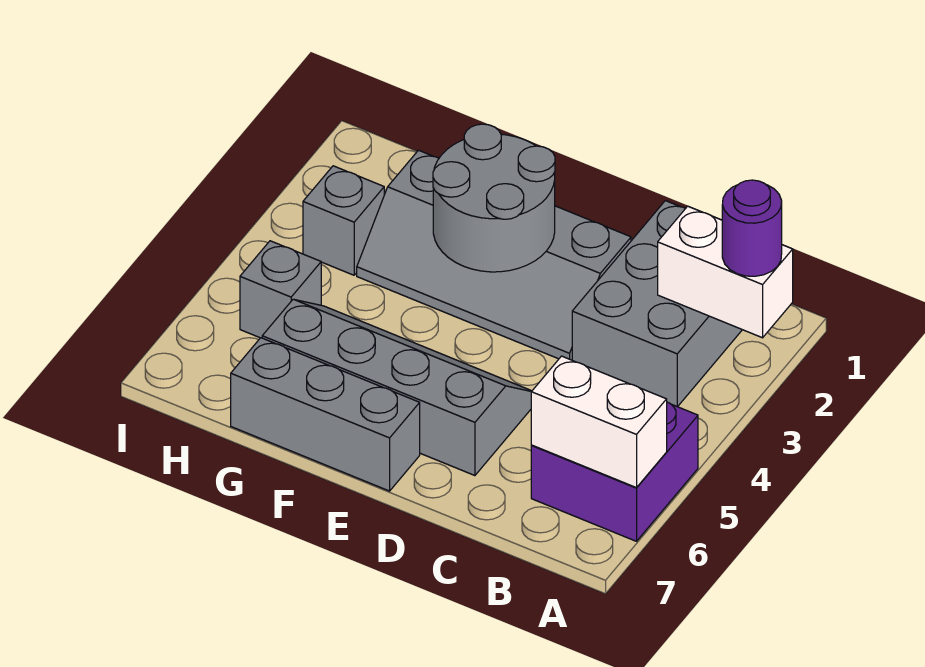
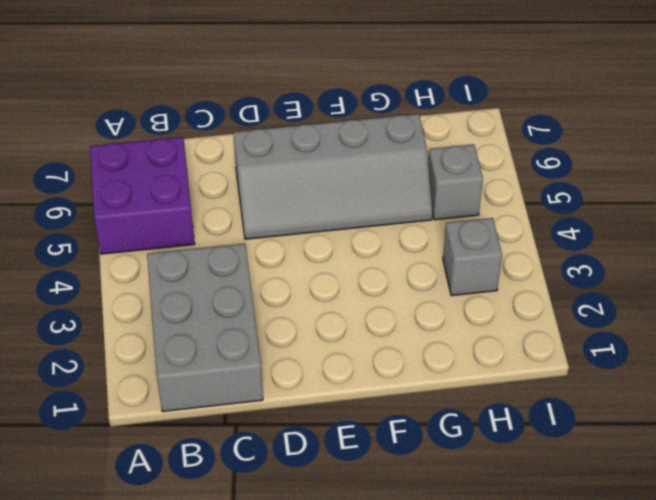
none -> grey 2x4 slope [357,150,631,360]
none -> grey 1x3 brick [231,338,420,491]

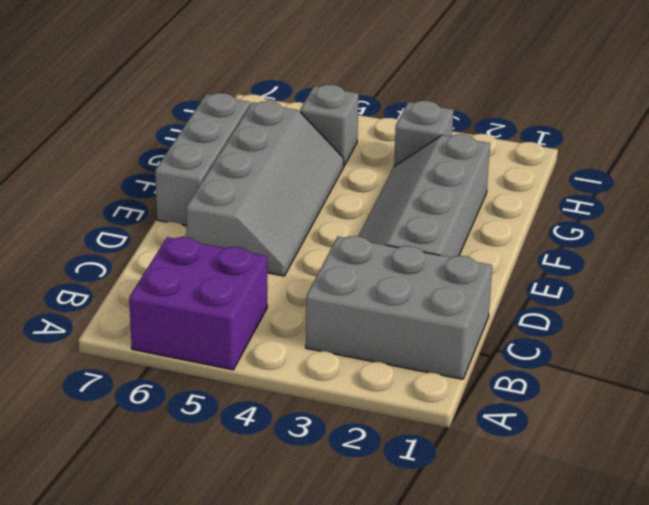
none -> white 1x2 brick [658,206,793,338]
none -> white 1x2 brick [531,356,667,488]

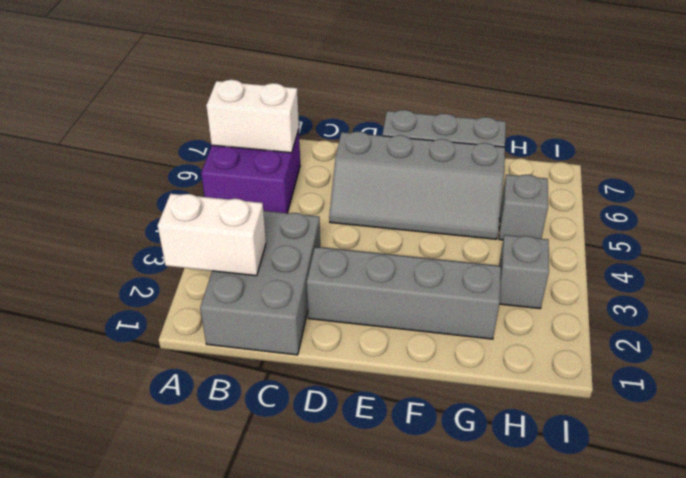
none -> grey 2x2 round brick [433,124,555,272]
none -> purple 1x1 round brick [722,180,782,276]

